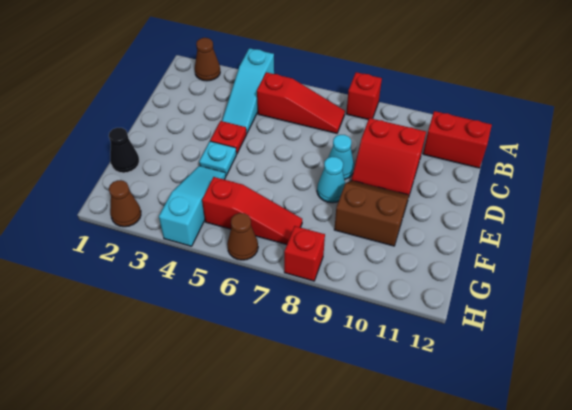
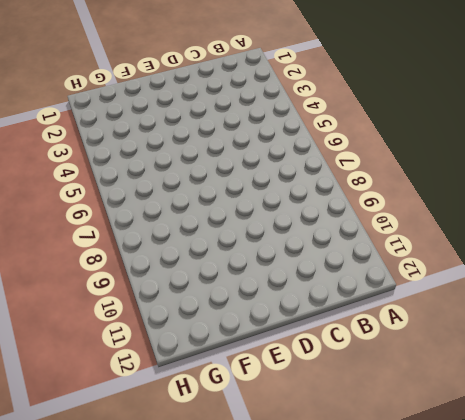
none -> brown 1x1 cone [195,38,220,81]
none -> cyan 1x3 slope [222,48,274,134]
none -> red 1x1 brick [346,72,382,119]

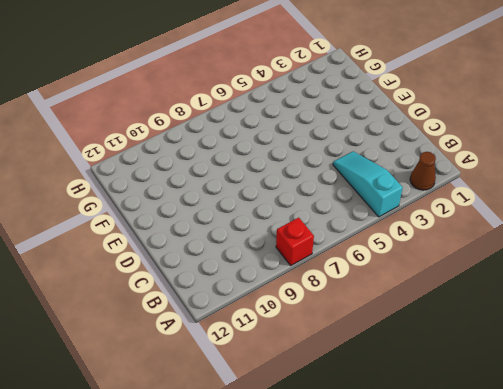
none -> red 1x3 slope [257,72,345,133]
none -> red 1x2 brick [423,111,492,168]
none -> red 2x2 slope [351,118,426,195]

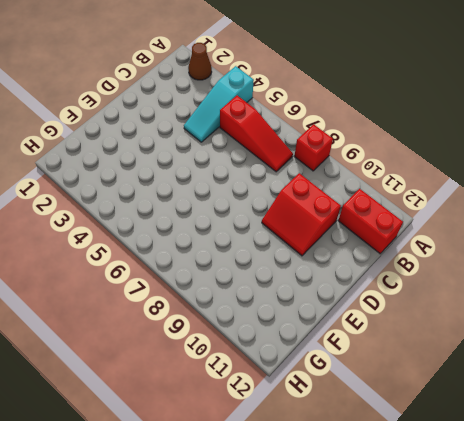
none -> red 1x1 plate [210,121,247,154]
none -> cyan 1x1 cone [328,135,354,179]
none -> cyan 1x1 plate [199,141,236,175]

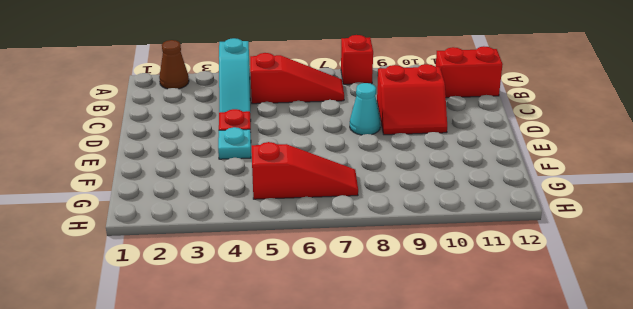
none -> cyan 1x1 cone [317,157,345,203]
none -> brown 2x2 slope [334,180,409,246]
none -> black 1x1 cone [109,128,139,173]

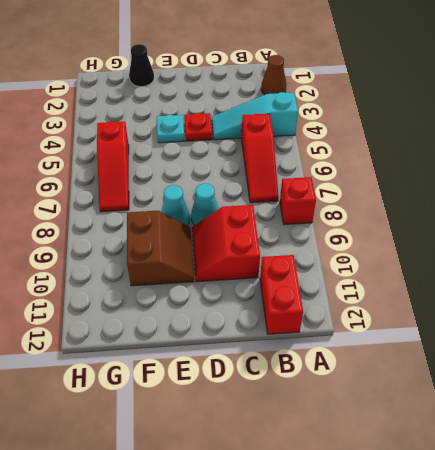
none -> cyan 1x3 slope [159,166,226,246]
none -> brown 1x1 cone [109,180,141,227]
none -> brown 1x1 cone [227,213,258,260]

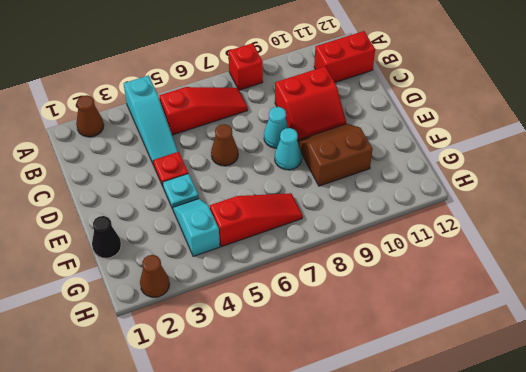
brown 1x1 cone [211,124,238,166] -> brown 1x1 cone moved to [227,213,258,260]
cyan 1x2 slope [173,199,220,256] -> cyan 1x3 slope [159,166,226,246]
none -> red 1x1 brick [284,226,325,281]

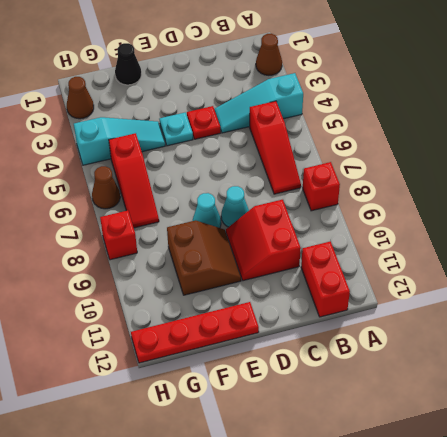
red 1x4 plate [131,302,259,363] -> none

